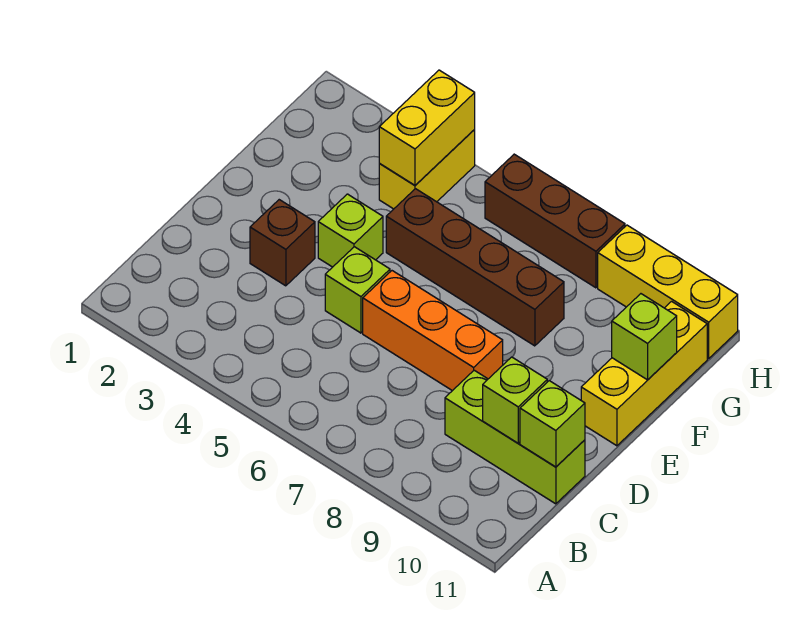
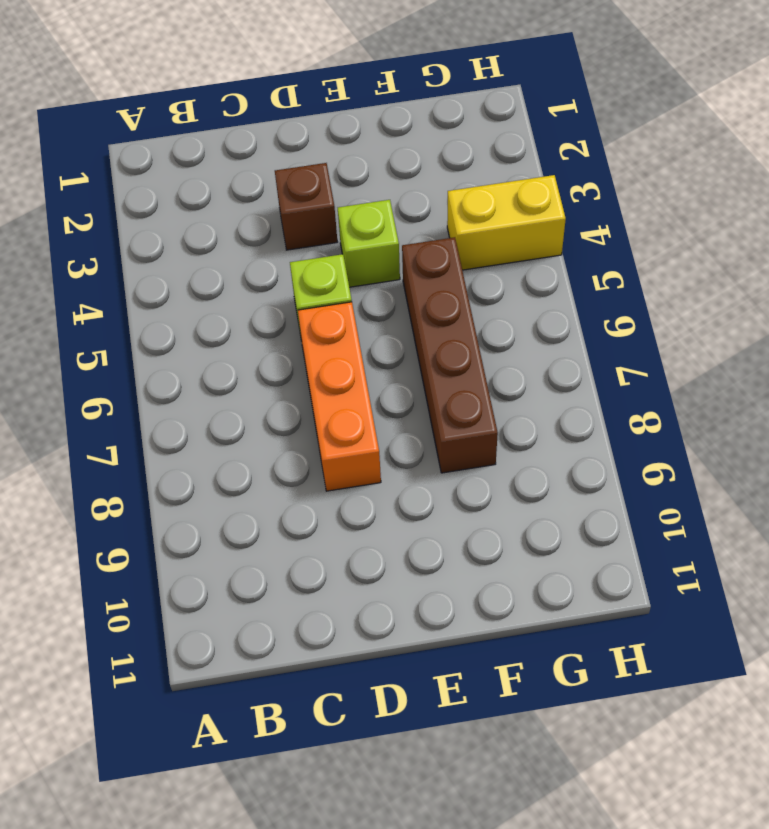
none -> lime 1x3 brick [445,370,585,504]
none -> yellow 1x3 brick [581,301,707,446]
none -> brown 1x3 brick [485,154,625,288]

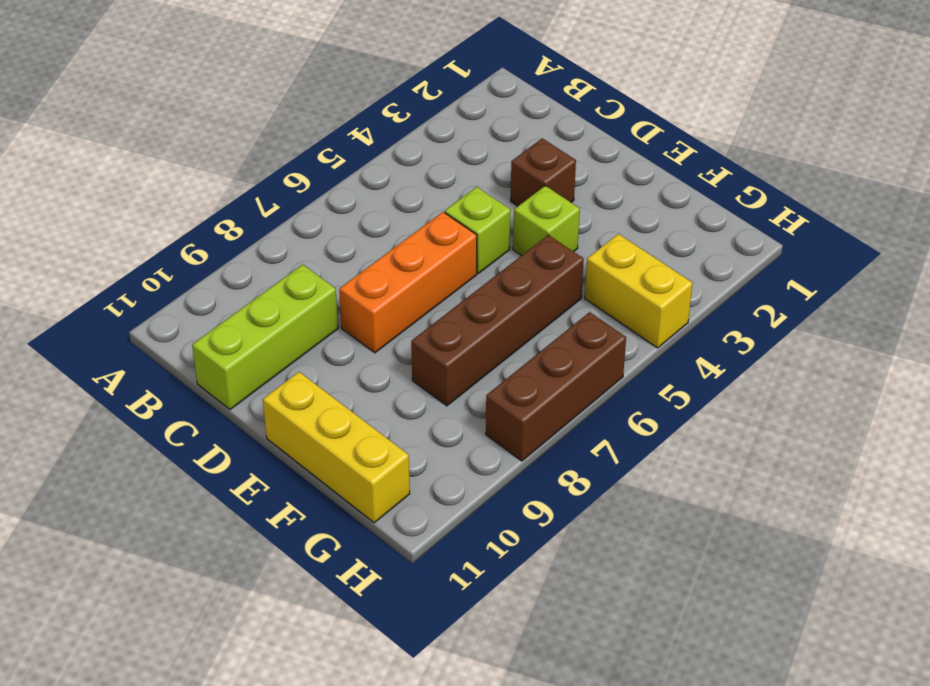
none -> yellow 1x3 brick [598,225,738,359]
none -> lime 1x1 brick [483,357,547,443]
none -> lime 1x1 brick [520,381,585,467]

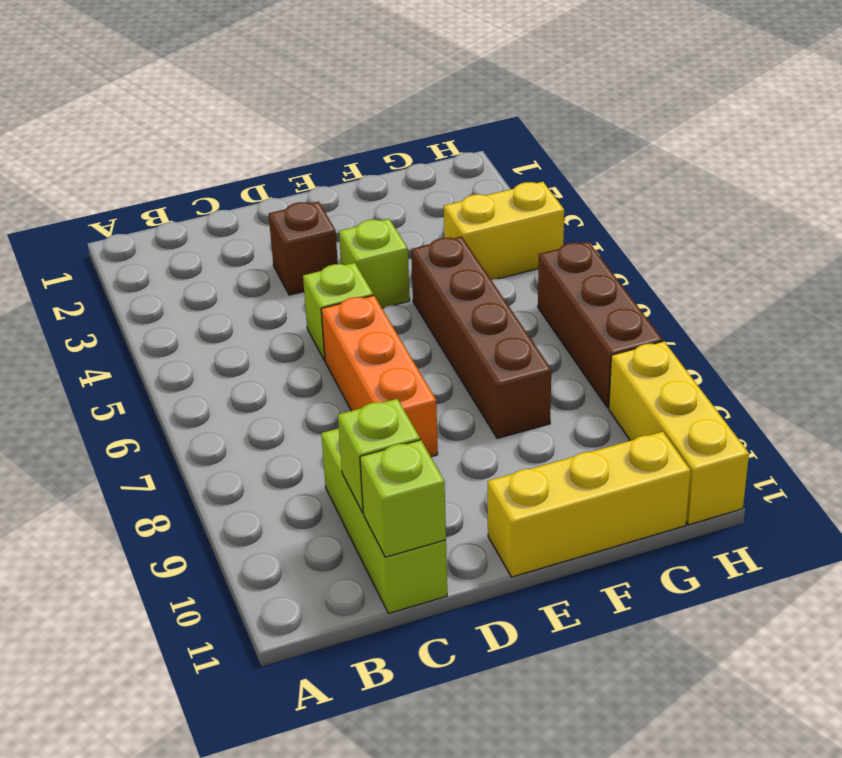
none -> lime 1x1 brick [612,294,677,380]
none -> yellow 1x2 brick [379,70,475,185]

